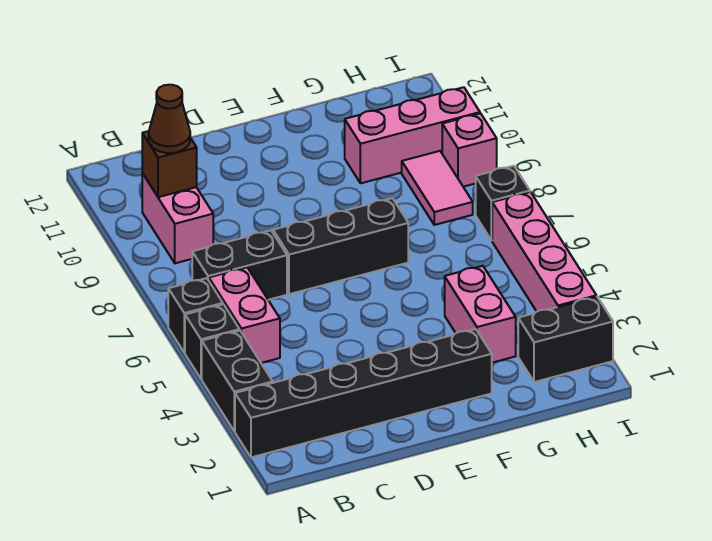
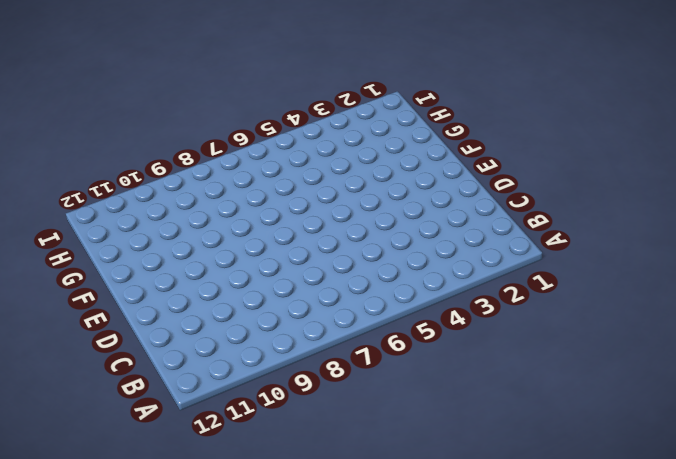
none -> black 1x6 brick [235,329,492,457]
none -> black 1x2 brick [202,330,273,431]
none -> black 1x1 brick [185,304,239,379]

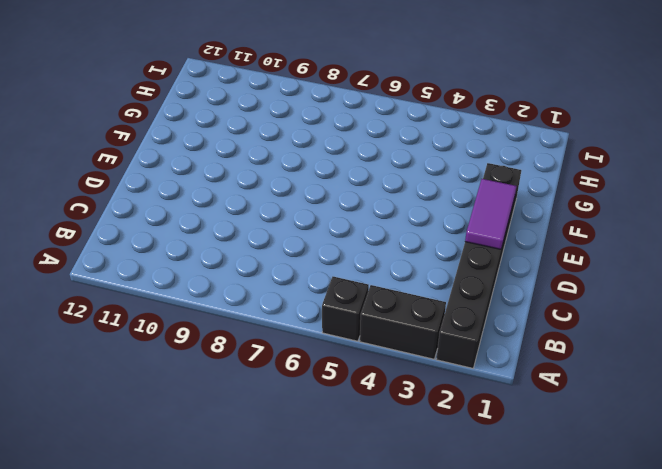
purple 1x2 tile [465,179,517,249] -> none
none -> black 1x1 brick [168,278,223,353]
none -> pink 1x2 brick [209,267,280,363]
none -> black 1x2 brick [192,230,287,300]

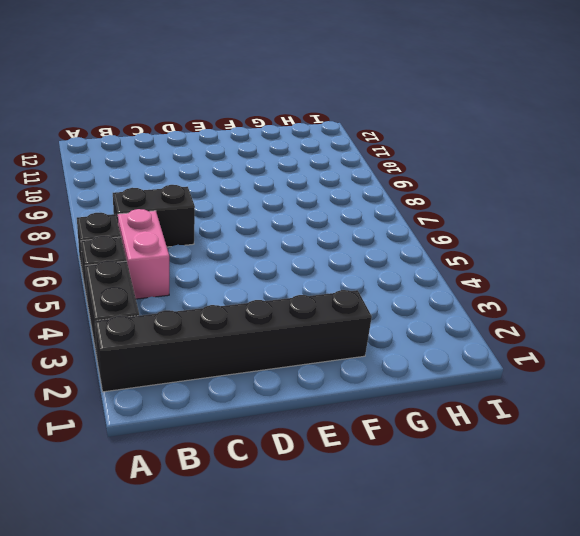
none -> pink 1x2 brick [142,173,213,263]
none -> black 1x3 brick [273,198,408,294]
none -> pink 1x2 brick [445,266,516,363]

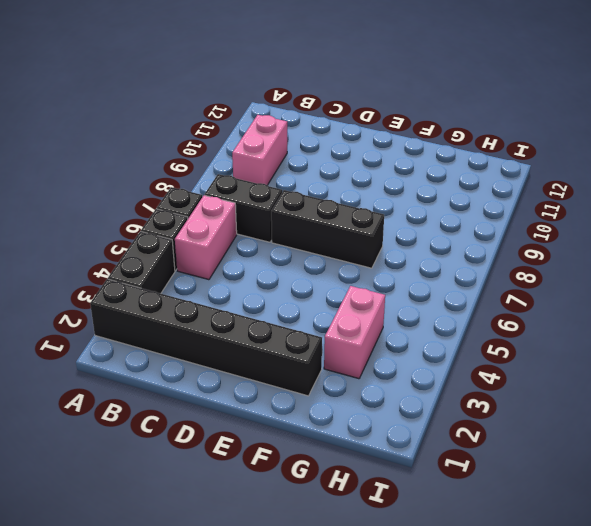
none -> pink 1x3 brick [345,87,480,183]
none -> black 1x2 brick [518,297,613,382]
none -> pink 1x2 tile [402,151,473,225]

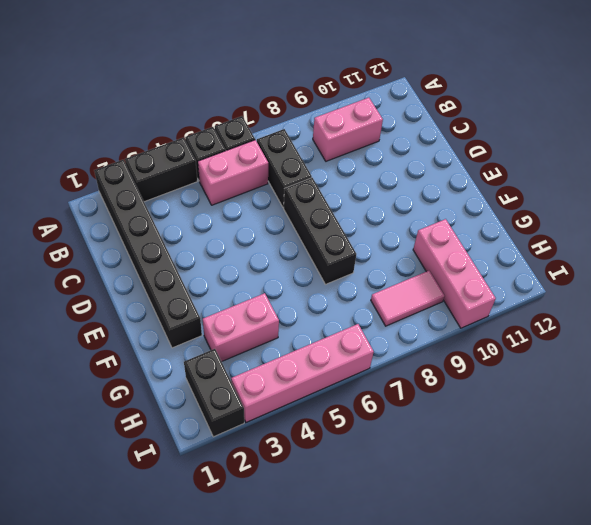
none -> black 1x1 brick [476,166,530,240]
none -> pink 1x1 brick [442,113,497,187]
none -> brown 1x1 brick [142,131,197,197]

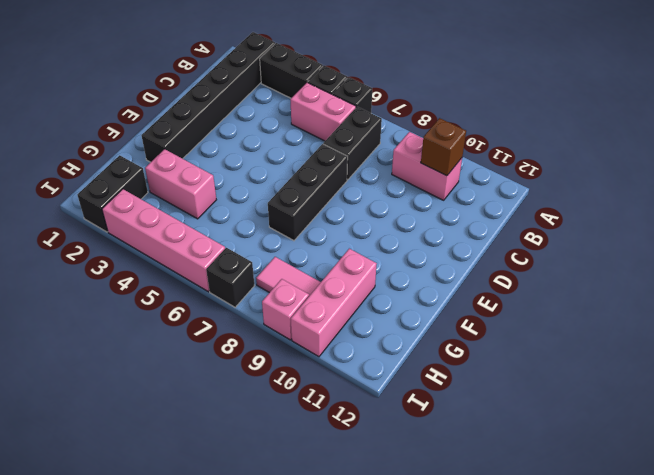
none -> brown 1x1 cone [149,85,190,153]

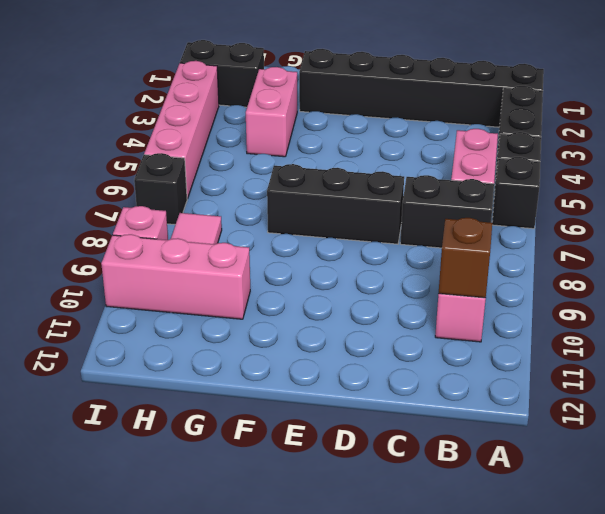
none -> brown 1x1 cone [149,85,190,153]

